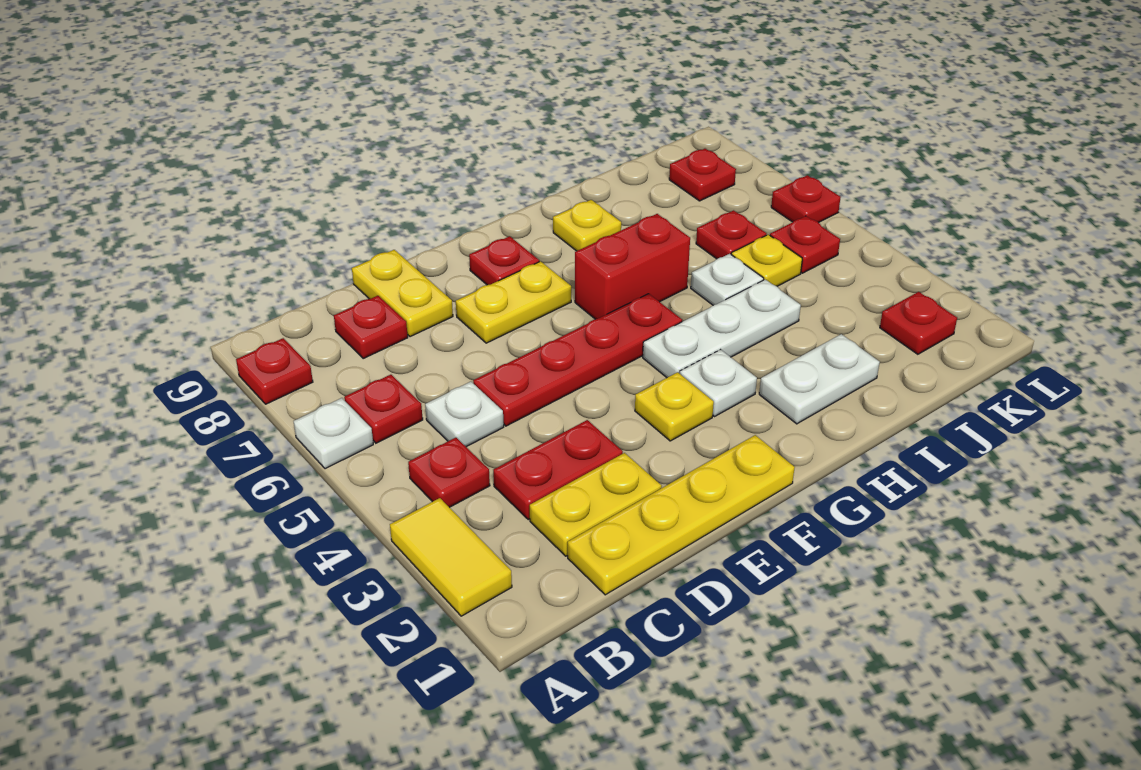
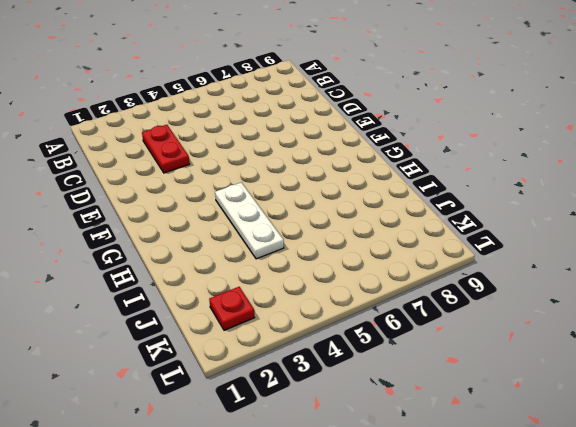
none -> yellow 1x2 tile [390,498,512,616]
none -> white 1x1 plate [294,398,373,469]
none -> red 1x1 plate [236,338,313,404]

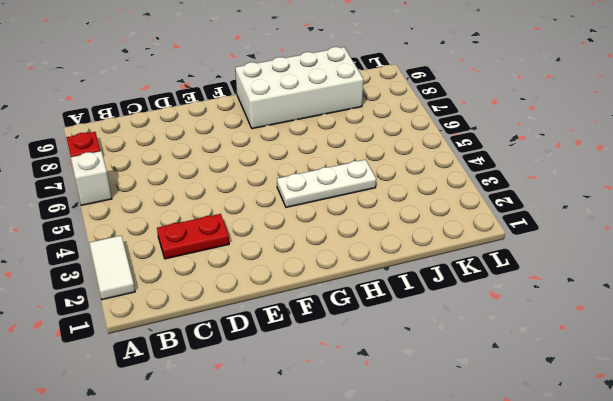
white 1x2 tile [89,236,135,300] -> yellow 1x2 tile [390,498,512,616]
white 1x1 brick [71,151,112,205] -> white 1x1 plate [294,398,373,469]
white 2x4 brick [235,47,363,129] -> yellow 1x1 plate [553,200,621,251]
none -> red 1x1 plate [408,438,490,507]
none -> red 1x1 plate [344,375,423,443]
none -> yellow 1x4 plate [568,435,795,595]

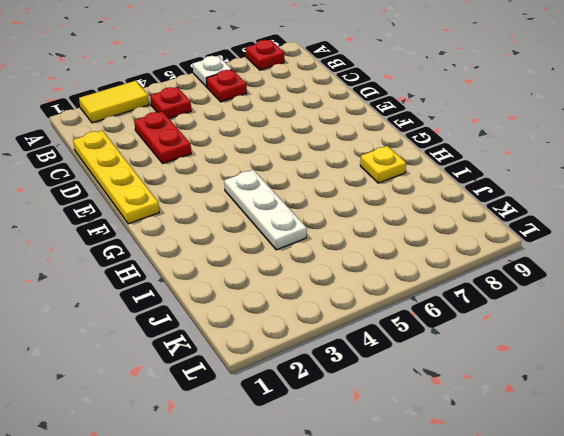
none -> yellow 1x2 plate [530,453,662,556]
none -> white 1x1 plate [425,382,504,447]
none -> red 1x1 plate [334,296,408,358]

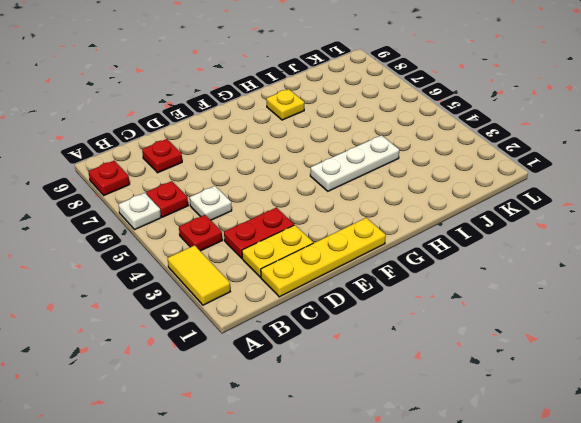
none -> red 1x4 plate [473,294,682,426]
none -> yellow 1x2 plate [352,250,453,337]
none -> yellow 1x2 plate [456,261,571,343]

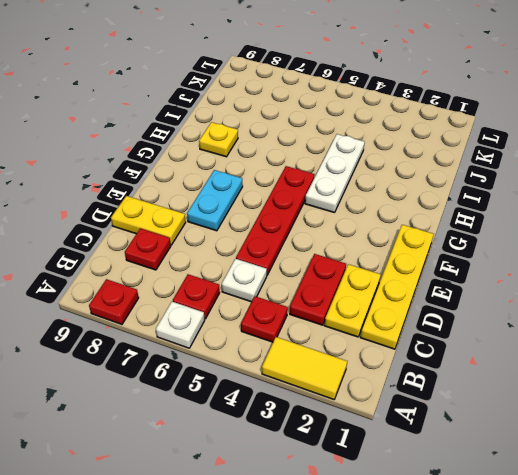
cyan 1x2 plate [187,170,243,231] -> yellow 1x2 plate [456,261,571,343]
none -> yellow 1x1 plate [635,372,714,441]
none -> red 1x1 plate [469,236,539,285]
none -> white 1x1 plate [680,350,757,416]

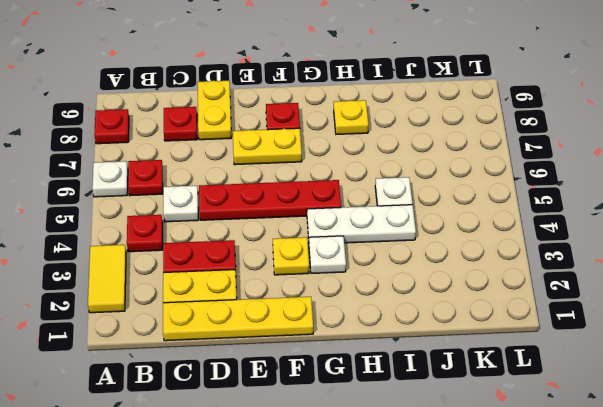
none -> red 1x2 brick [575,214,690,319]
none -> white 1x2 plate [759,334,880,424]
none -> yellow 1x1 plate [731,235,802,286]

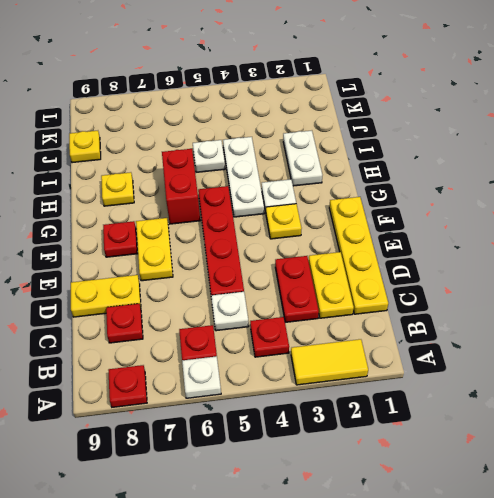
yellow 1x1 plate [69,131,101,163] -> yellow 1x1 plate moved to [731,235,802,286]
none -> red 1x1 plate [696,210,767,259]
none -> red 1x1 plate [880,292,957,354]
none -> red 1x1 plate [770,216,840,273]

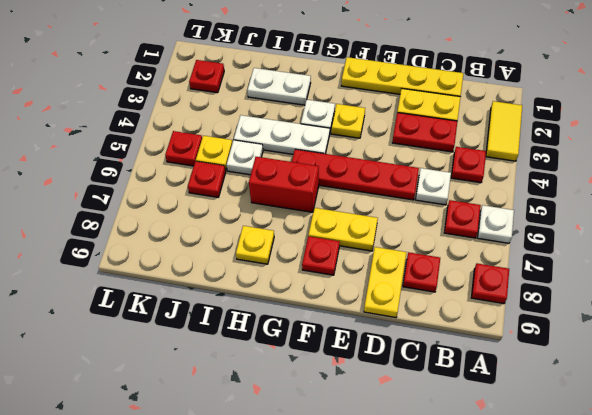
none -> red 1x1 plate [669,149,736,201]
none -> red 1x1 plate [771,175,841,223]

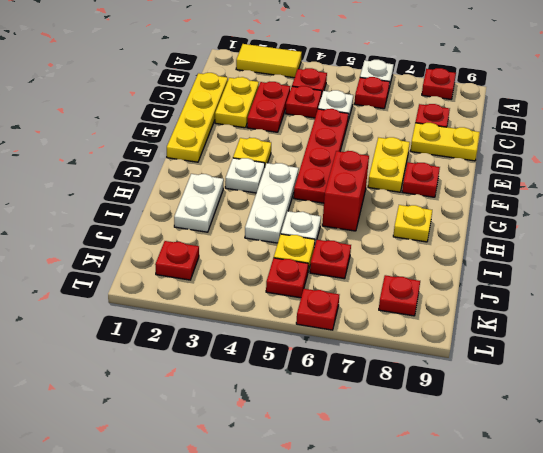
red 1x1 plate [286,86,322,118] -> none

